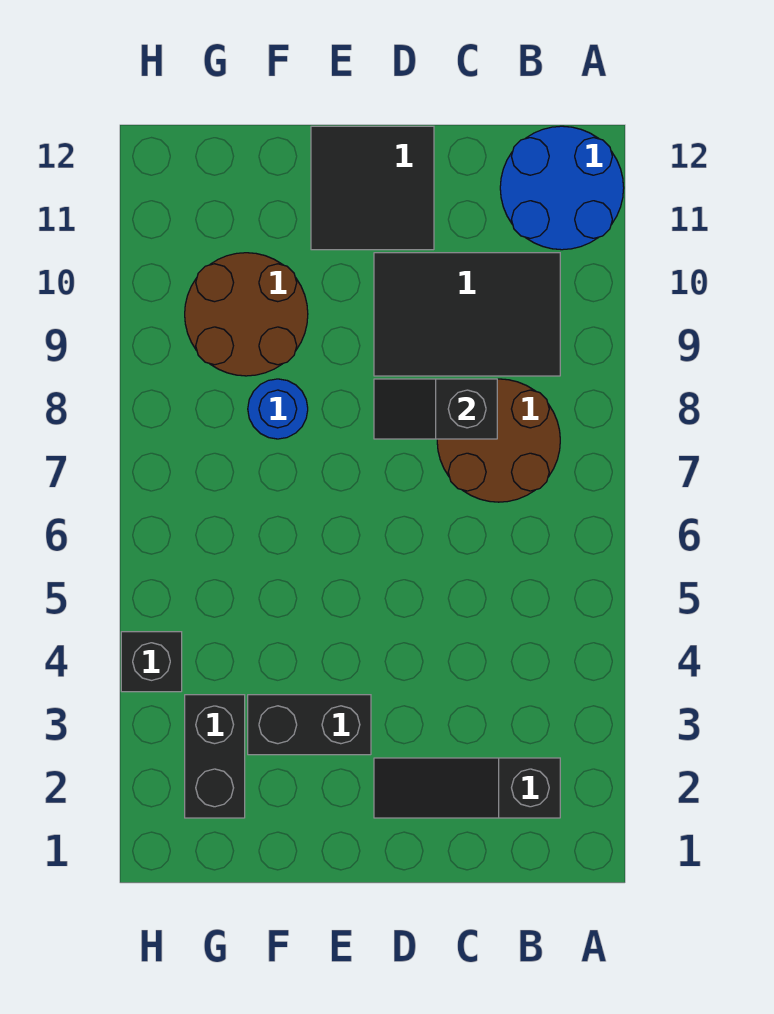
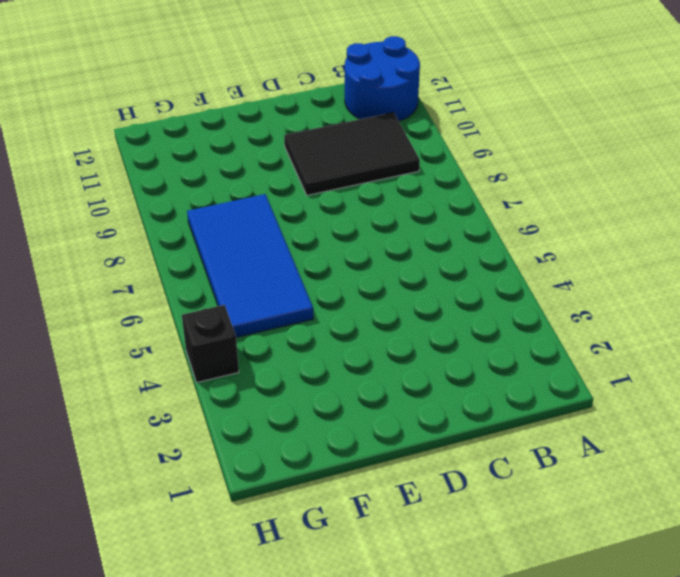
blue 2x4 tile [187,194,313,338] -> blue 1x1 round brick [248,379,308,439]
none -> black 1x3 slope [374,758,560,818]
none -> brown 2x2 round brick [437,379,560,502]

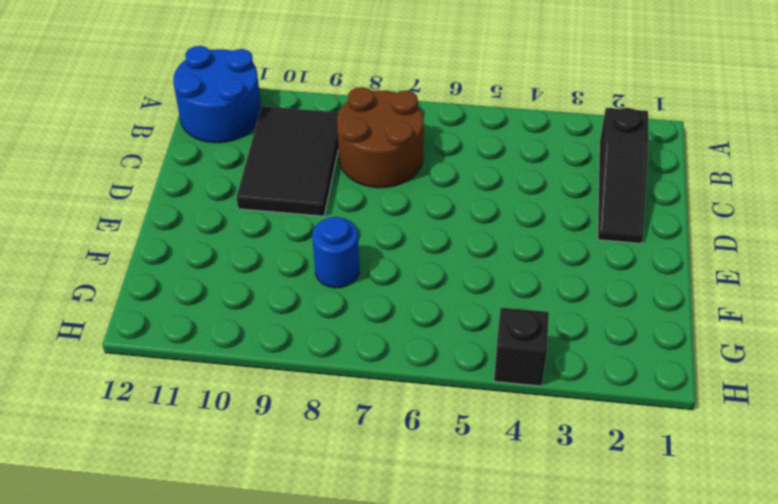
none -> black 2x2 tile [311,126,434,250]
none -> black 1x2 brick [248,695,371,755]

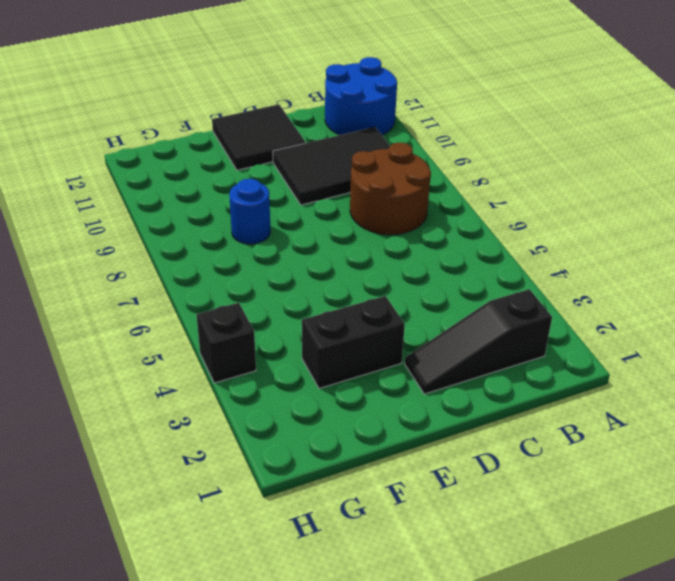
none -> brown 2x2 round brick [185,253,308,376]
none -> black 1x2 brick [185,695,245,818]

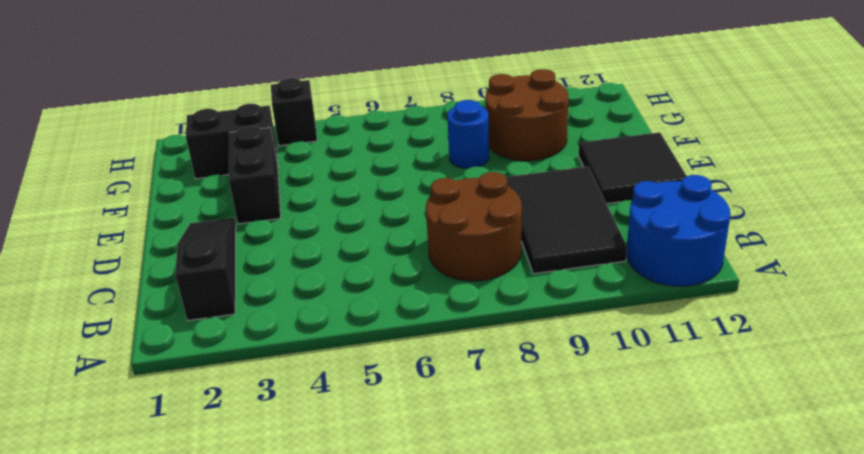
none -> black 1x2 slope [374,379,497,439]

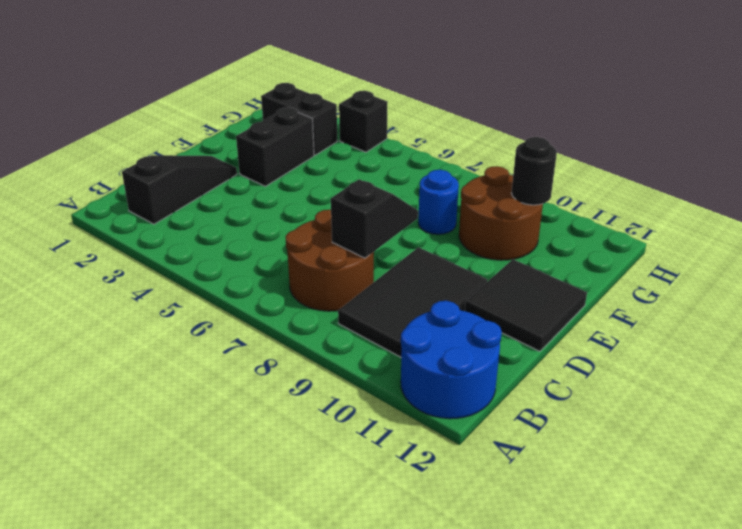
black 1x1 round brick [511,137,557,205] -> none

